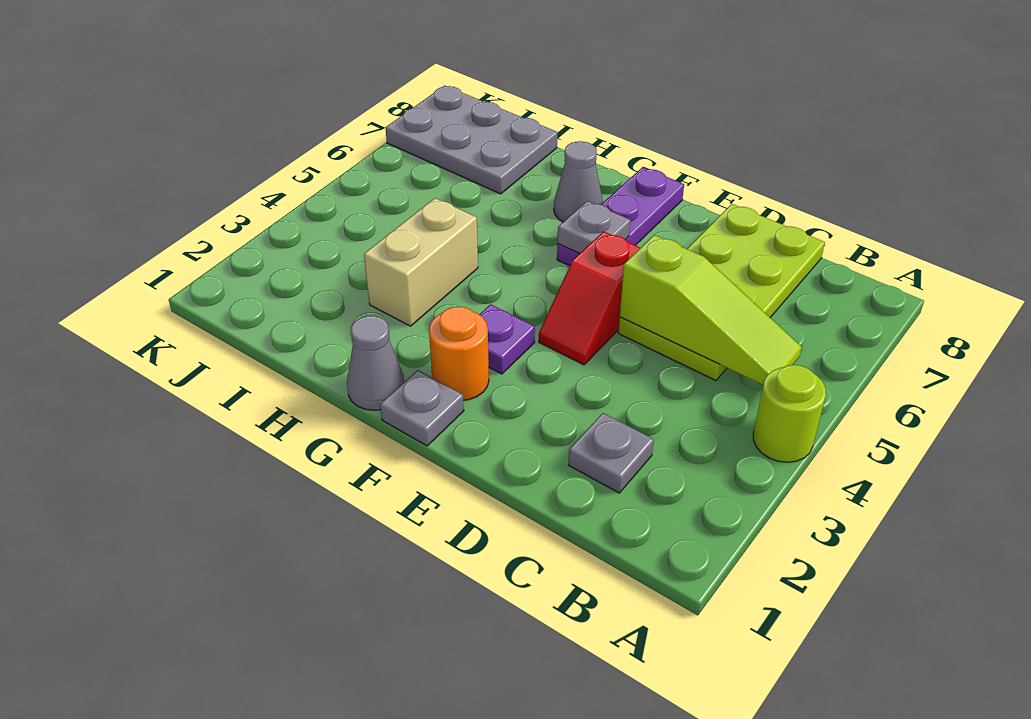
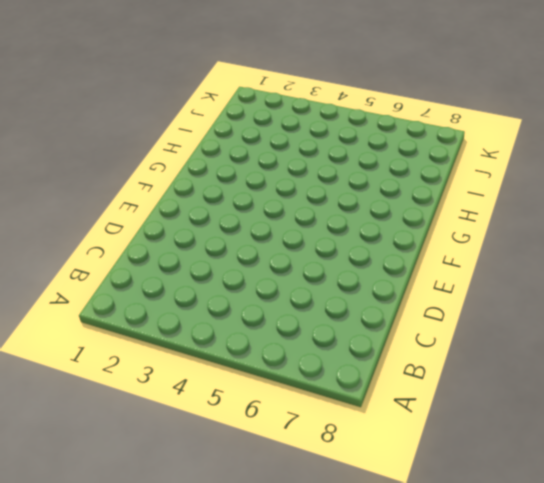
none -> lime 1x1 round brick [753,365,826,462]
none -> grey 1x1 plate [569,413,654,493]
none -> lime 2x4 plate [618,204,825,381]

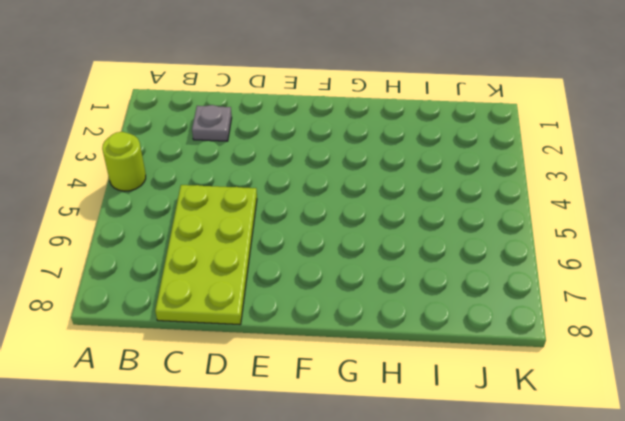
none -> red 1x2 slope [539,232,640,365]
none -> grey 1x1 plate [380,370,464,446]
none -> orange 1x1 round brick [429,307,489,400]

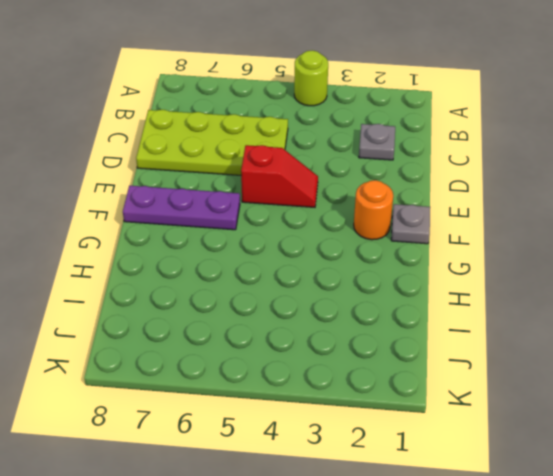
none -> purple 1x1 plate [479,304,535,374]
none -> grey 1x1 cone [347,316,404,410]
none -> grey 1x1 cone [554,141,603,222]

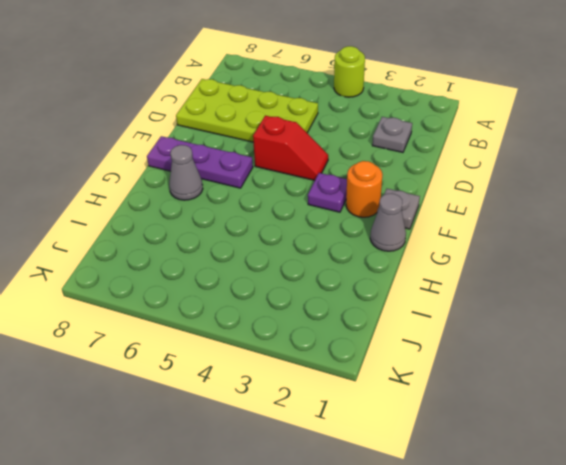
none -> tan 1x2 brick [364,198,478,326]
none -> grey 2x3 plate [386,86,558,194]
none -> lime 1x3 slope [620,235,802,385]

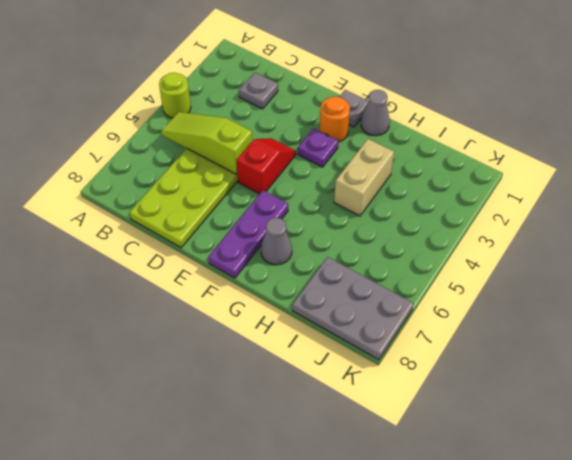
none -> grey 1x1 plate [558,201,630,253]

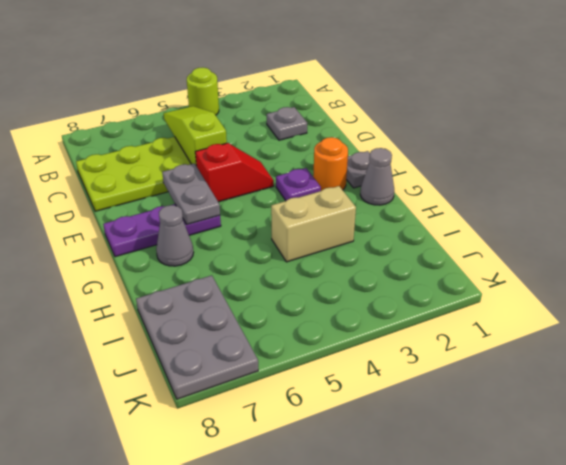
grey 1x2 plate [162,163,220,224] -> grey 1x1 plate [558,201,630,253]

